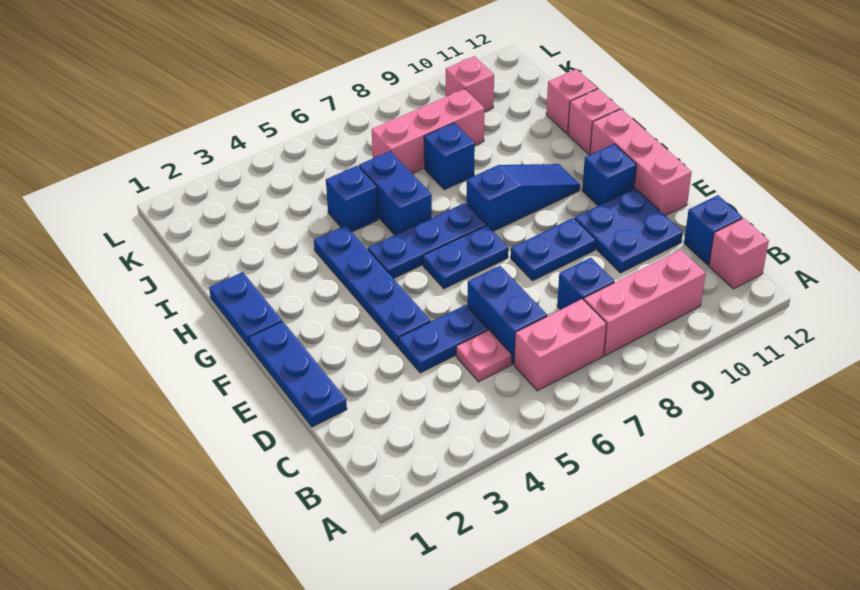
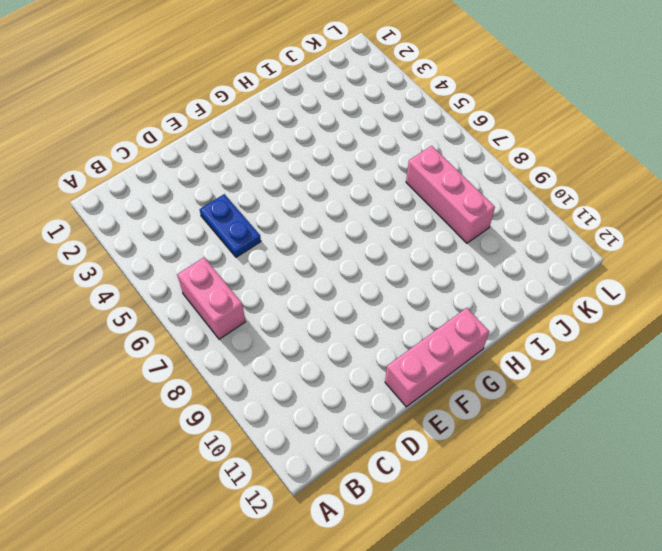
none -> pink 1x3 brick [584,250,706,356]
none -> pink 1x1 brick [709,218,769,289]
none -> pink 1x1 plate [456,330,512,382]

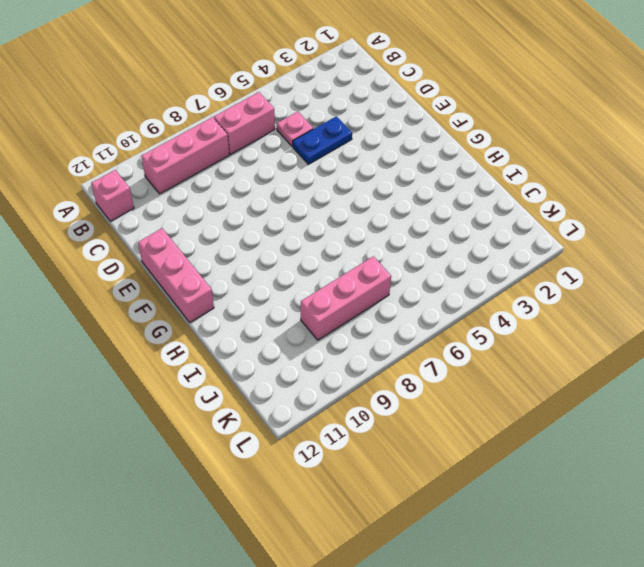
none -> blue 1x2 brick [467,266,547,364]
none -> blue 1x1 brick [557,258,615,310]
none -> blue 1x1 brick [684,195,742,265]

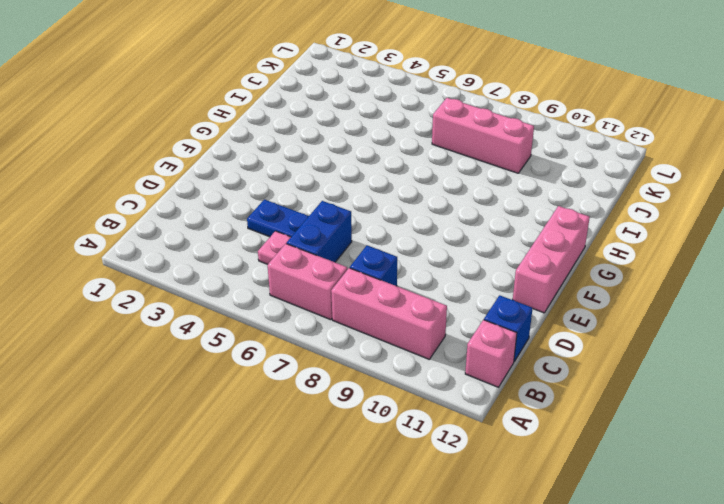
none -> blue 1x3 plate [249,321,347,427]
none -> blue 2x2 plate [575,188,683,273]
none -> blue 1x4 plate [314,225,431,347]

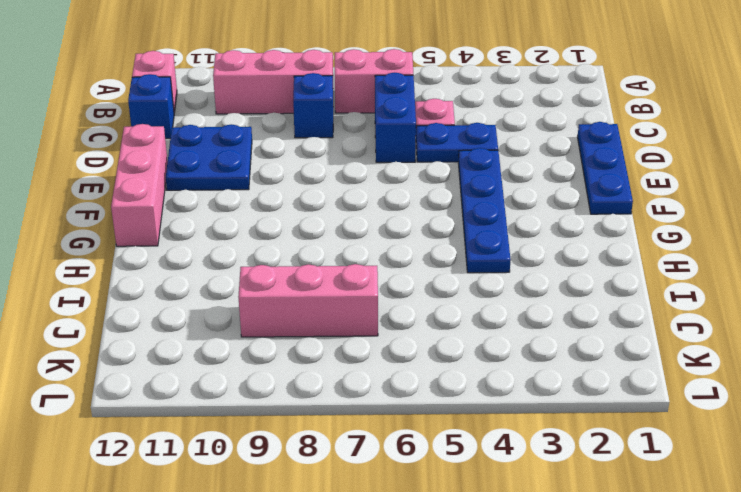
none -> blue 1x2 plate [511,218,596,281]
none -> blue 1x2 plate [423,226,508,289]
none -> blue 1x1 brick [582,144,637,206]

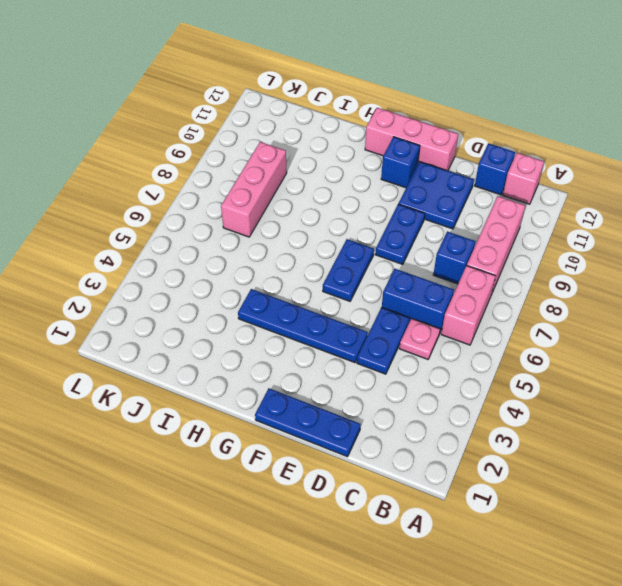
none -> blue 1x2 plate [209,272,282,347]
none -> blue 1x3 plate [368,203,486,279]
none -> blue 1x3 slope [467,164,580,231]

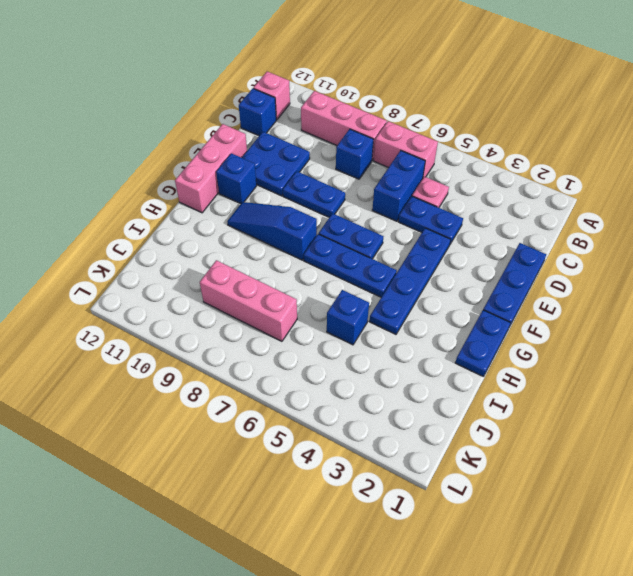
none -> blue 1x2 brick [359,151,432,235]
none -> pink 1x1 brick [568,89,620,154]
none -> blue 1x1 brick [424,123,475,190]

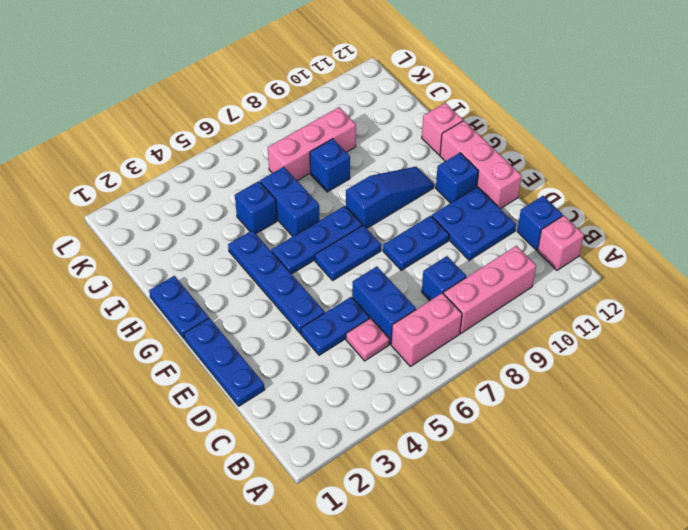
none -> pink 1x1 brick [546,69,597,134]
none -> pink 1x1 brick [446,56,494,111]

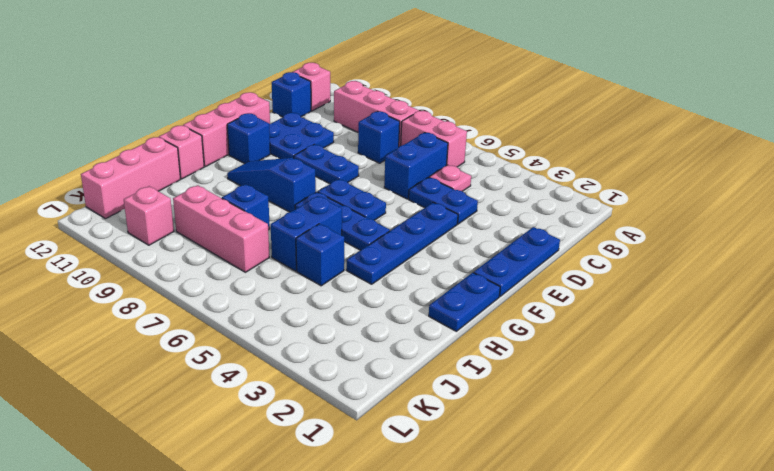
pink 1x3 brick [81,137,181,219] -> pink 1x1 brick [546,69,597,134]

